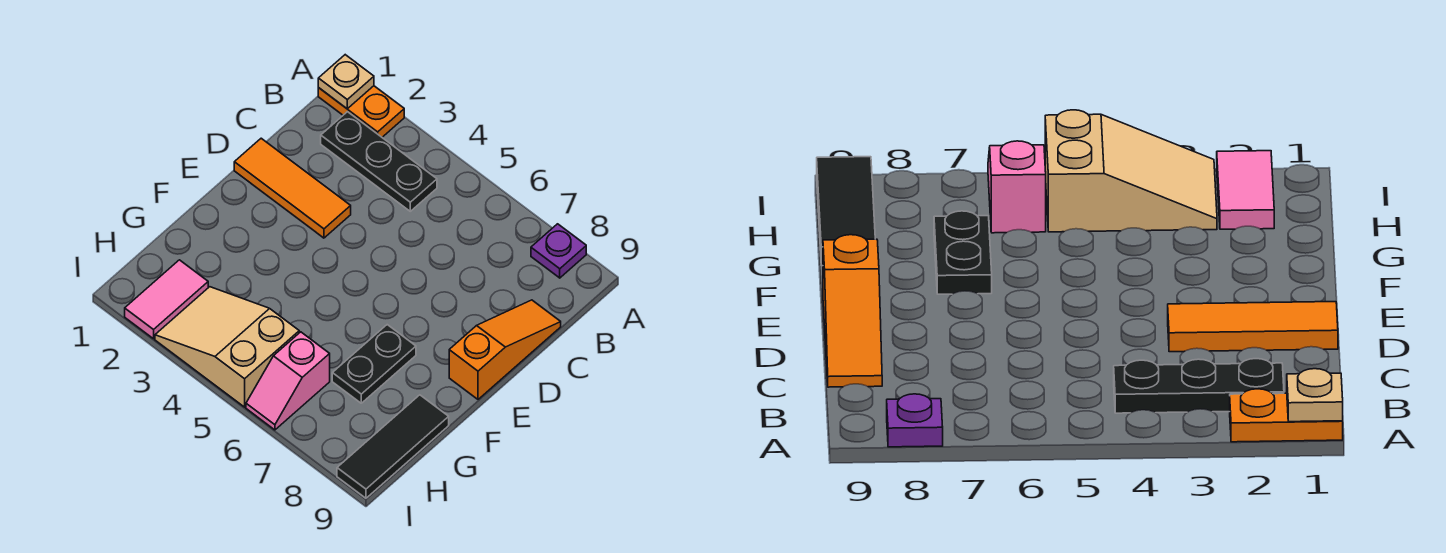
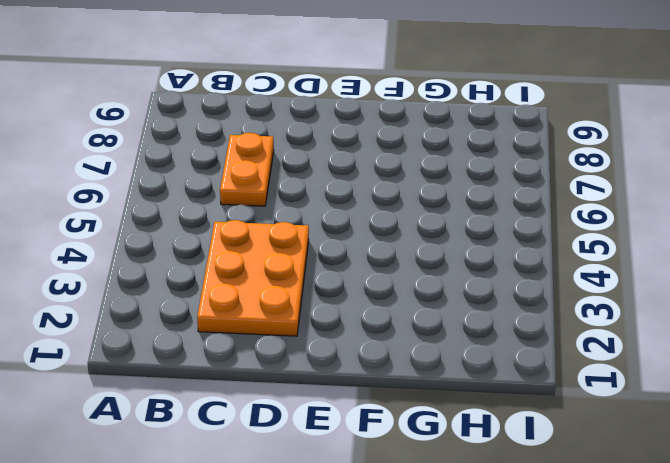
orange 2x3 plate [197,220,309,336] -> orange 1x3 tile [234,138,351,238]
orange 1x2 plate [220,133,274,206] -> orange 1x2 plate moved to [318,86,404,137]
none -> purple 1x1 plate [531,224,586,278]
none -> black 1x3 plate [321,112,437,211]

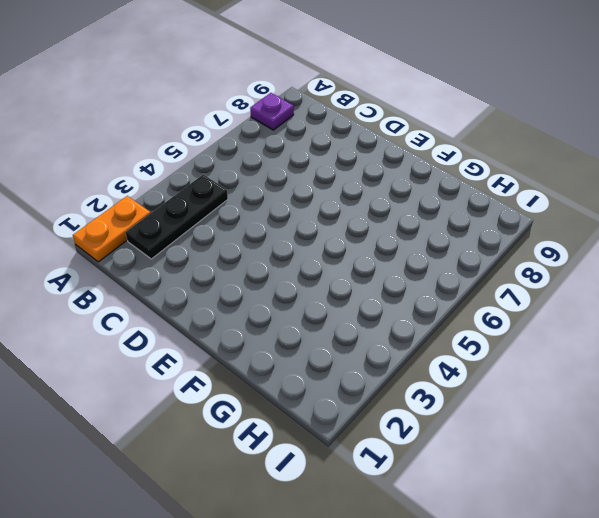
none -> orange 1x3 slope [449,300,561,399]
none -> orange 1x3 tile [234,138,351,238]

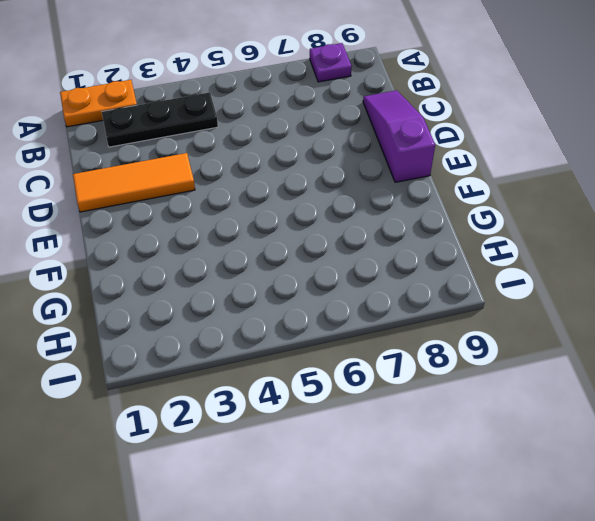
purple 1x3 slope [363,90,435,182] -> orange 1x3 slope [449,300,561,399]
none -> black 1x2 plate [332,325,416,403]
none -> black 1x3 tile [337,395,449,498]

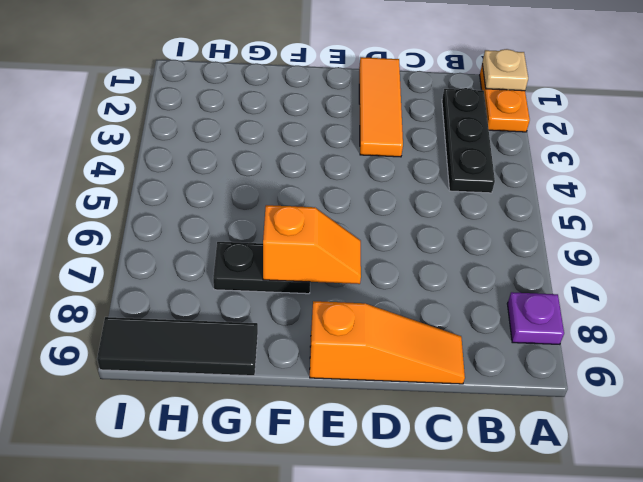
orange 1x2 slope [263,205,361,284] -> none
none -> pink 1x2 tile [125,260,208,339]
none -> tan 2x3 slope [155,287,299,407]

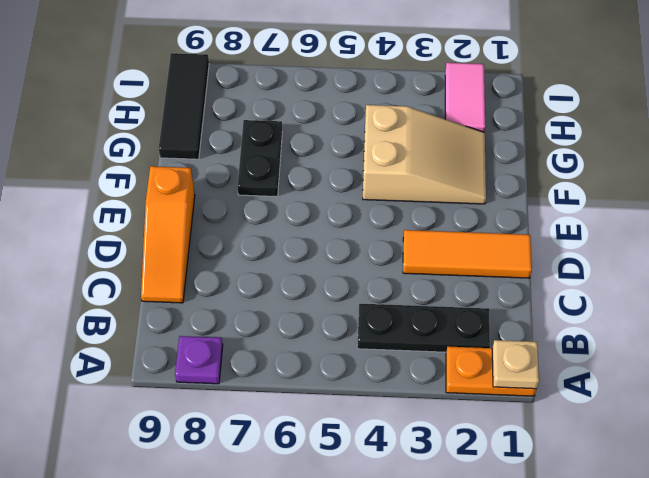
tan 2x3 slope [363,105,486,204] -> tan 2x3 slope moved to [155,287,299,407]
none -> pink 1x2 slope [246,332,330,430]

